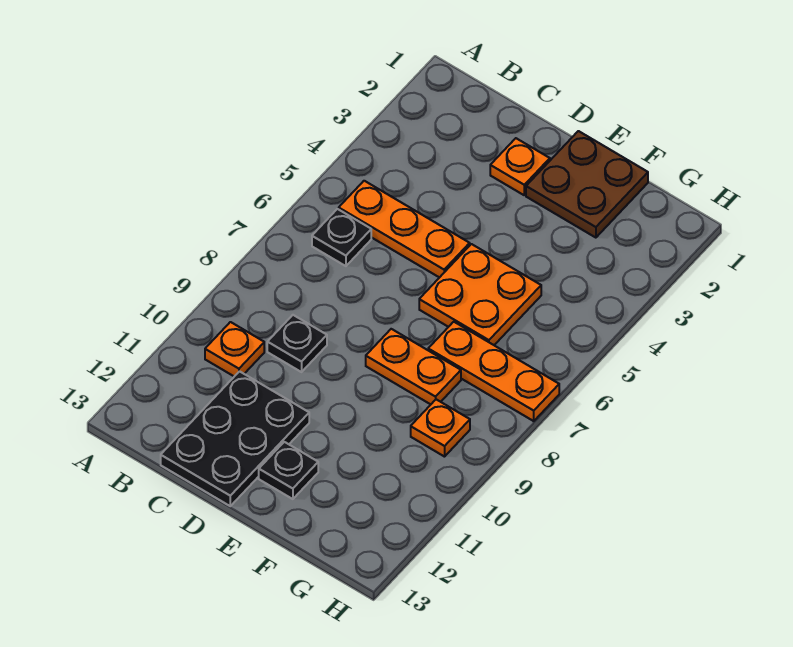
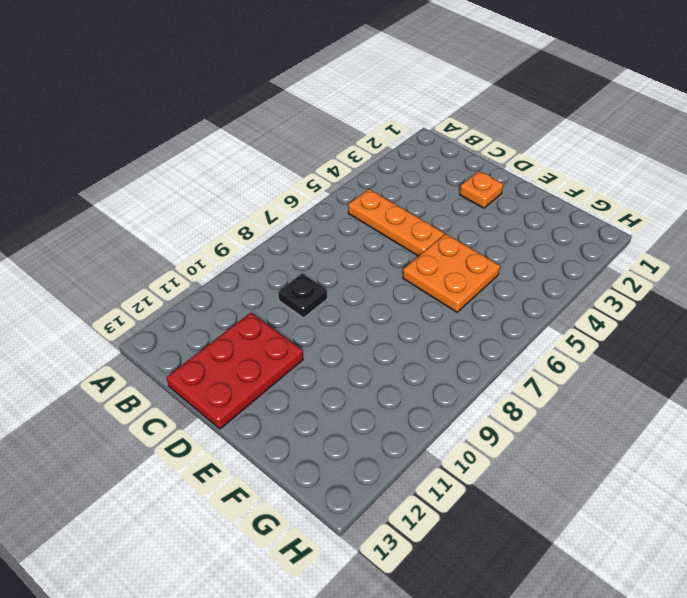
red 2x3 plate [167,313,303,429] -> black 2x3 plate [161,371,309,506]
none -> black 1x1 plate [312,209,371,266]
none -> orange 1x1 plate [205,322,264,376]
none -> brown 2x2 plate [526,131,648,238]

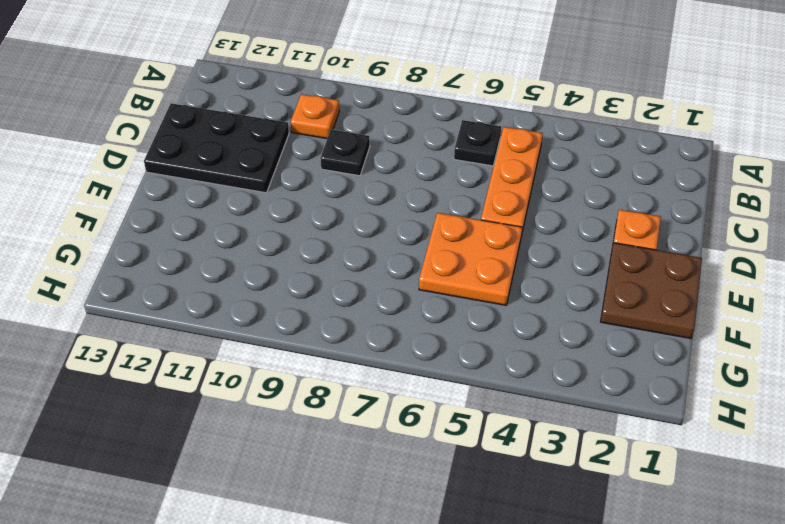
none -> orange 1x2 plate [366,329,461,404]
none -> black 1x1 plate [259,442,318,499]
none -> orange 1x3 plate [428,322,559,421]

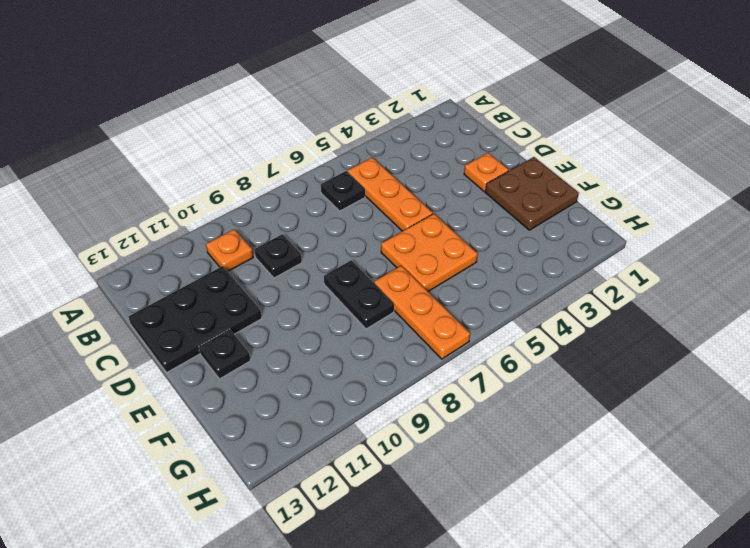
black 1x2 plate [324,260,394,329] -> orange 1x2 plate [366,329,461,404]
none -> orange 1x1 plate [411,399,470,457]

